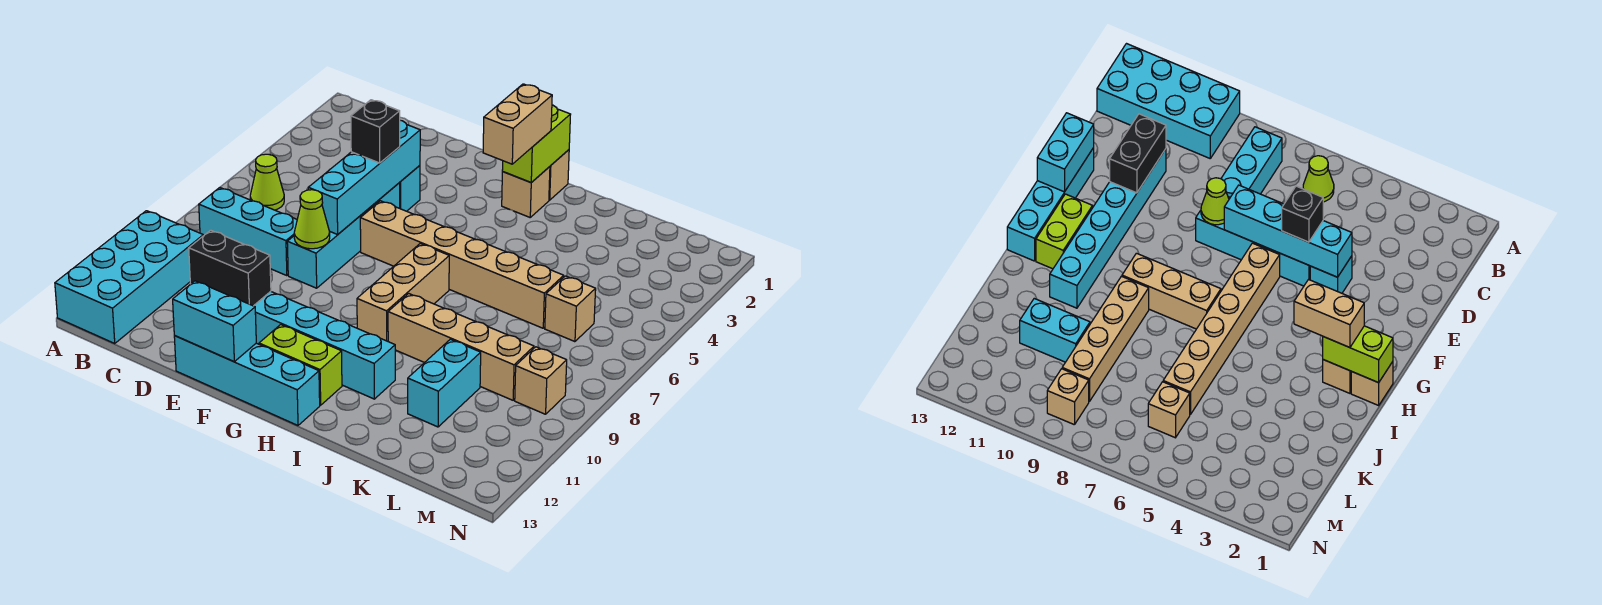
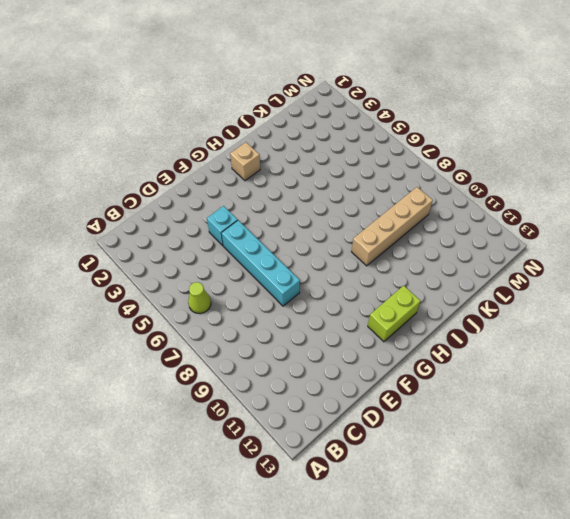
none -> cyan 2x4 brick [55,211,203,343]
none -> cyan 1x3 brick [199,188,297,276]
none -> cyan 1x6 brick [254,291,395,399]

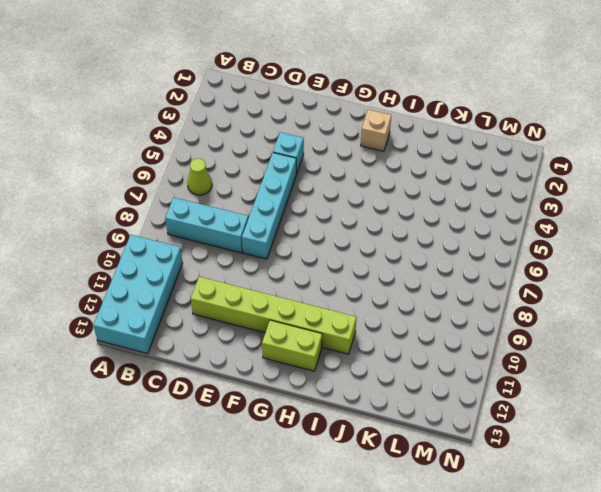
lime 1x6 brick [191,276,357,354] -> cyan 1x6 brick [254,291,395,399]
none -> cyan 1x4 brick [174,336,320,425]
none -> tan 1x6 brick [360,201,564,328]
none -> tan 1x1 brick [549,150,569,200]

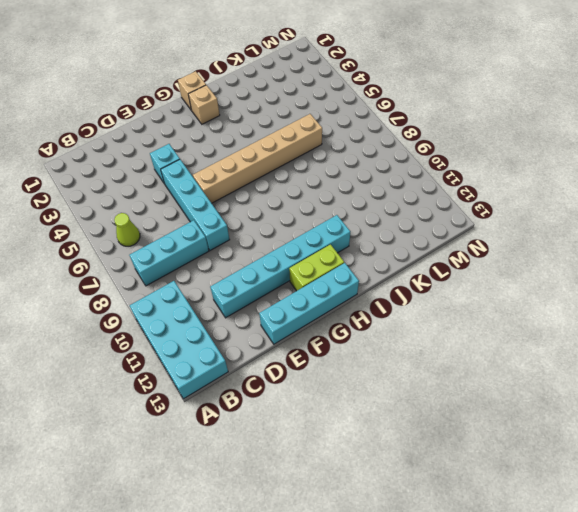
none -> tan 1x3 brick [357,244,449,341]
none -> tan 1x4 brick [388,294,534,400]
none -> cyan 1x2 brick [408,339,481,427]

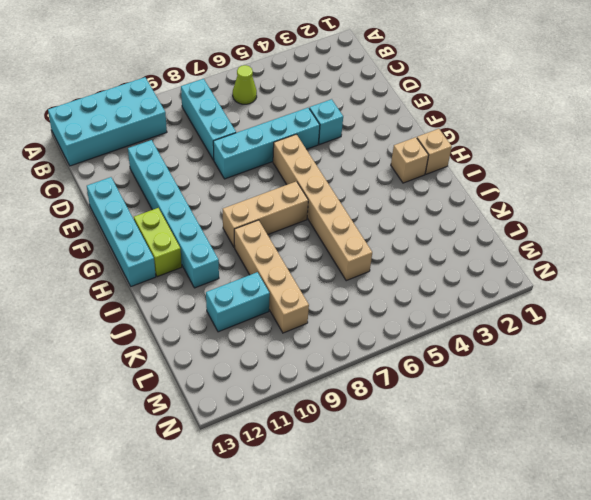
none -> tan 1x1 brick [545,276,596,342]
none -> tan 1x1 brick [515,347,567,414]
none -> black 1x2 brick [189,230,271,306]

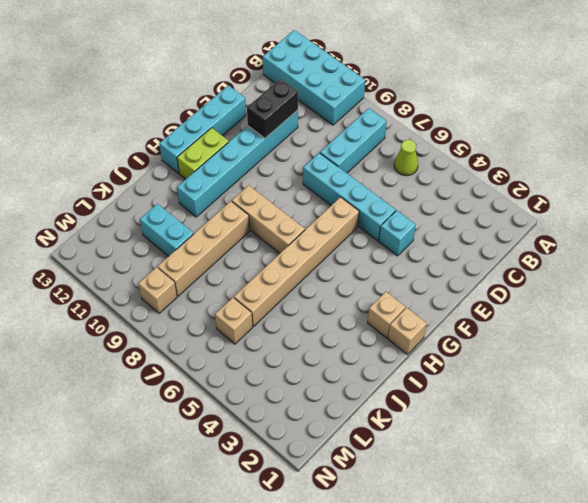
none -> cyan 1x4 brick [308,120,420,234]
none -> lime 1x1 cone [294,190,330,249]
none -> cyan 1x2 brick [173,281,256,362]

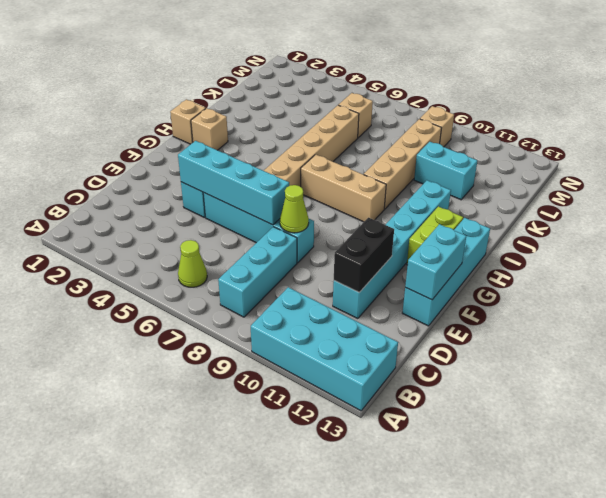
none -> lime 1x2 brick [502,105,571,182]
none -> black 1x1 brick [351,100,400,163]
none -> tan 1x2 brick [483,84,552,164]

